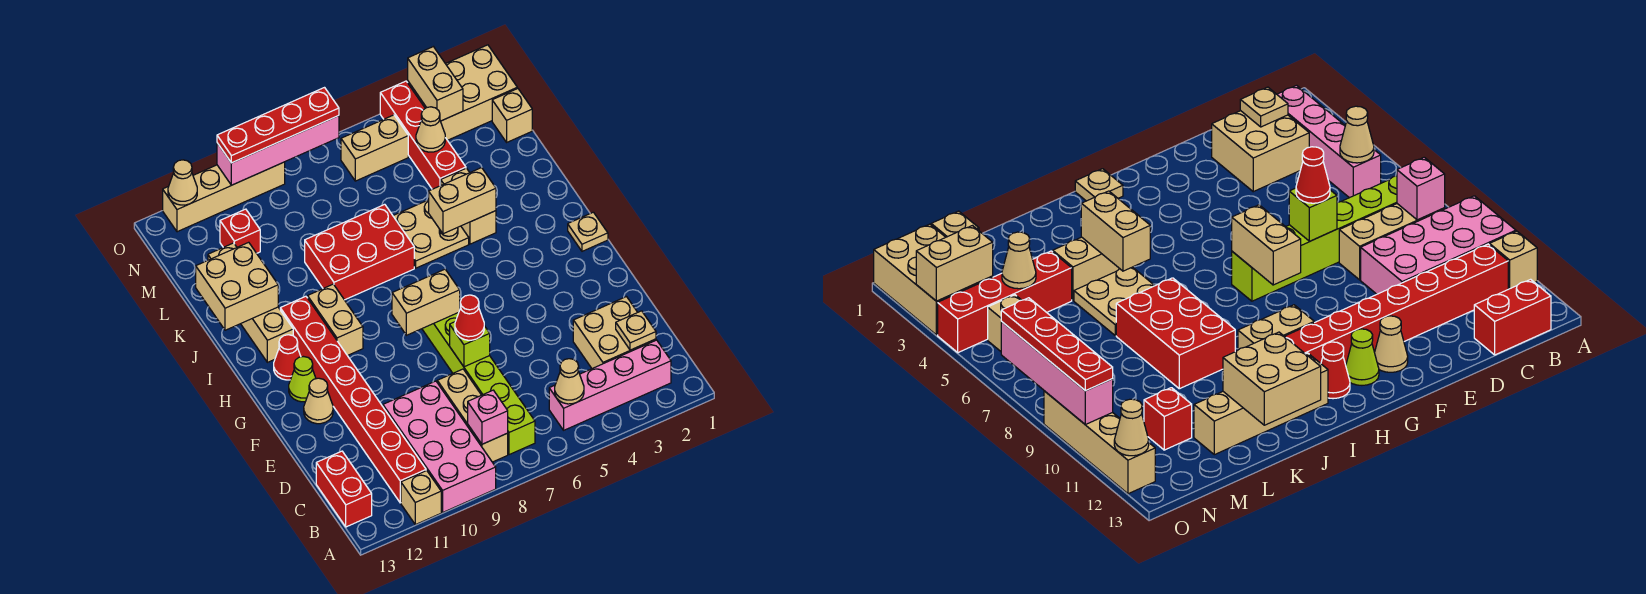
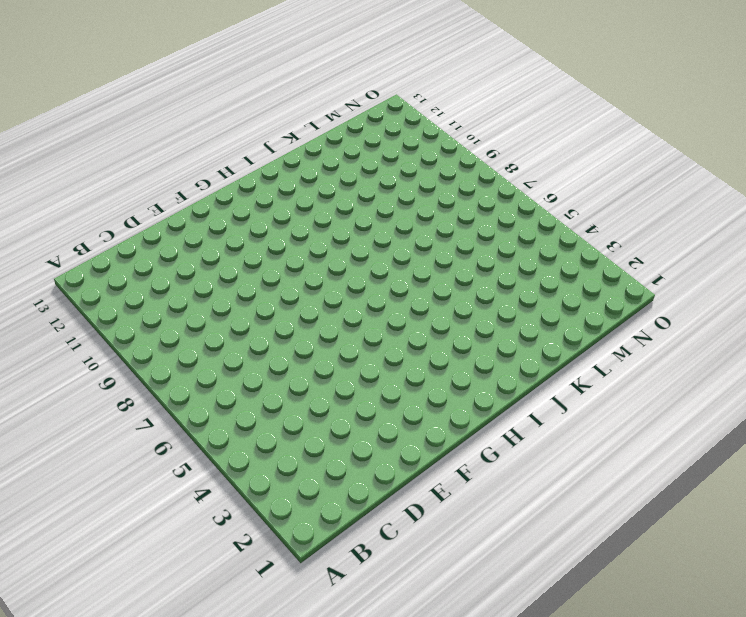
none -> pink 2x4 brick [383,381,496,512]
none -> tan 1x1 brick [401,471,441,525]
none -> pink 1x4 brick [549,340,671,430]
none -> lime 1x6 brick [422,313,535,455]

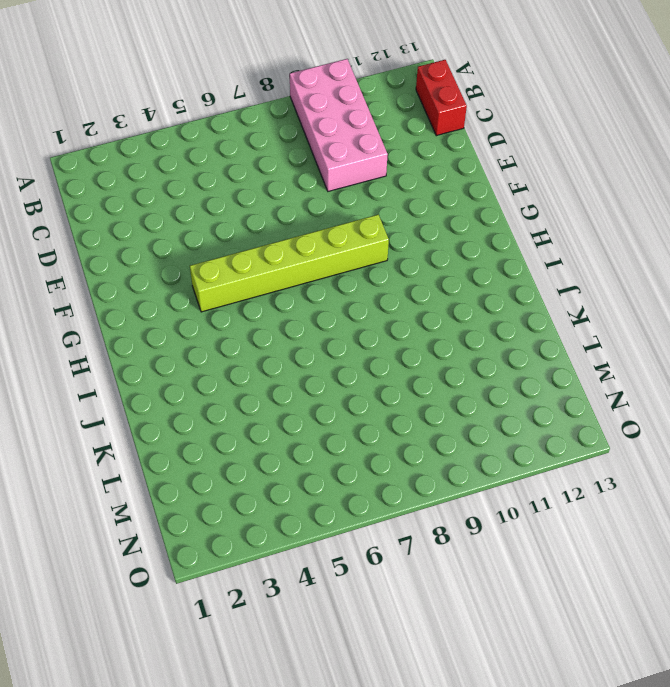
lime 1x6 brick [190,214,389,312] -> lime 1x6 brick turned to [422,313,535,455]
none -> tan 1x1 brick [401,471,441,525]
none -> pink 1x4 brick [549,340,671,430]
none -> tan 1x3 brick [437,369,508,462]
none -> red 1x8 brick [280,296,426,503]

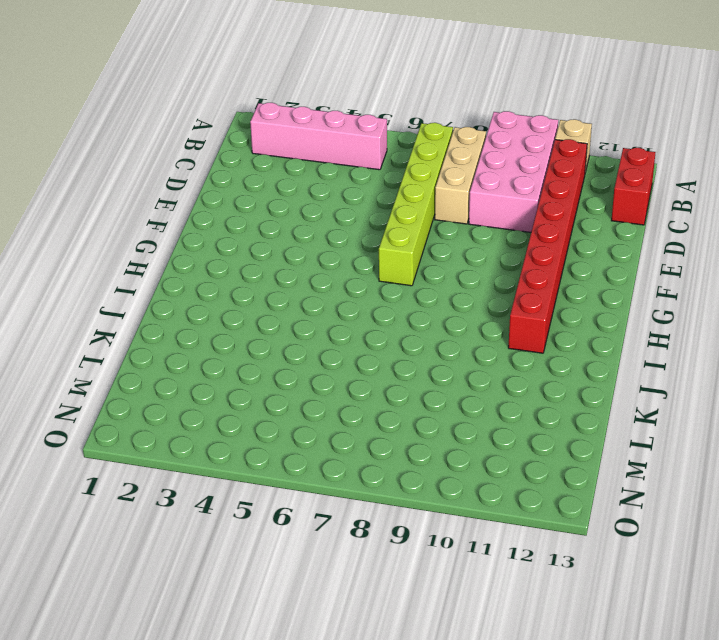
none -> tan 2x2 brick [573,297,656,369]
none -> tan 1x1 cone [304,378,333,424]
none -> lime 1x1 cone [289,357,316,402]
none -> tan 1x1 plate [568,212,608,251]

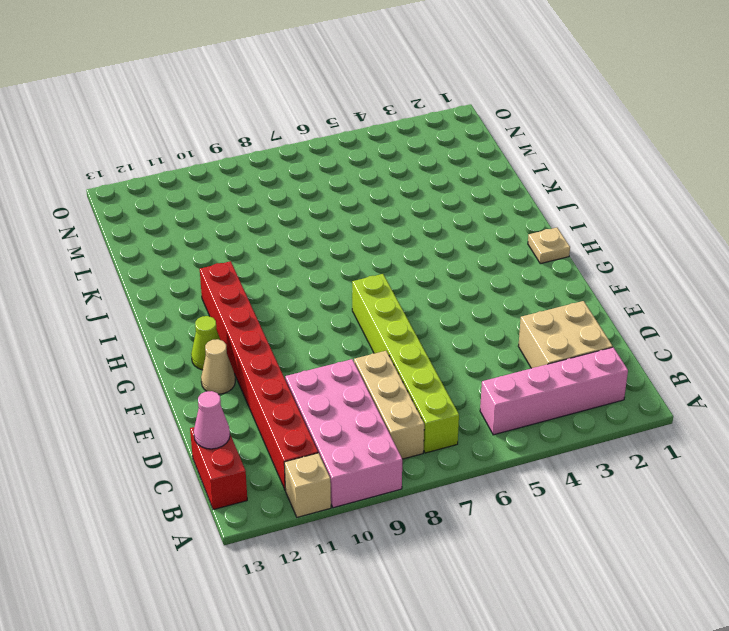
pink 1x1 cone [194,391,230,449] -> none
none -> tan 1x2 brick [308,284,363,356]
none -> red 1x1 cone [274,335,301,380]
none -> tan 1x4 brick [208,243,293,362]
none -> tan 1x2 brick [441,168,496,244]

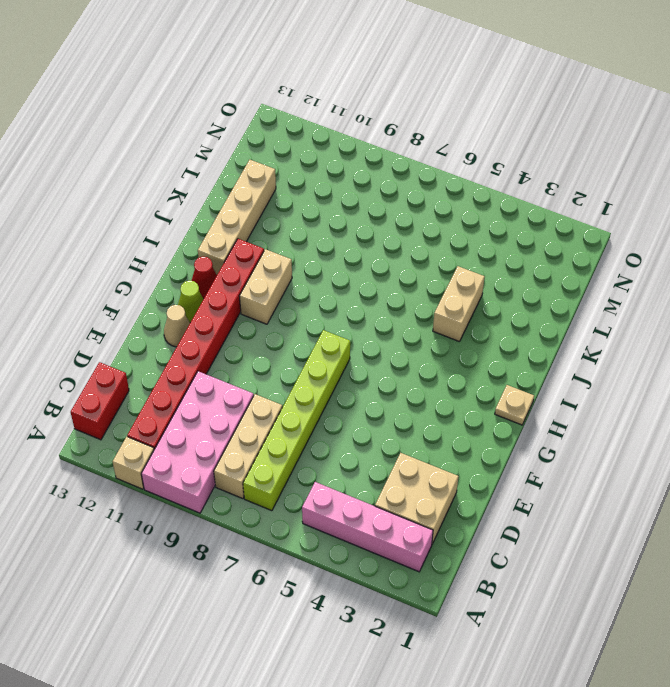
none -> tan 2x2 plate [393,200,469,268]
none -> red 2x3 brick [305,204,414,300]
none -> red 1x4 brick [380,81,466,189]
none -> tan 1x1 brick [492,88,532,142]

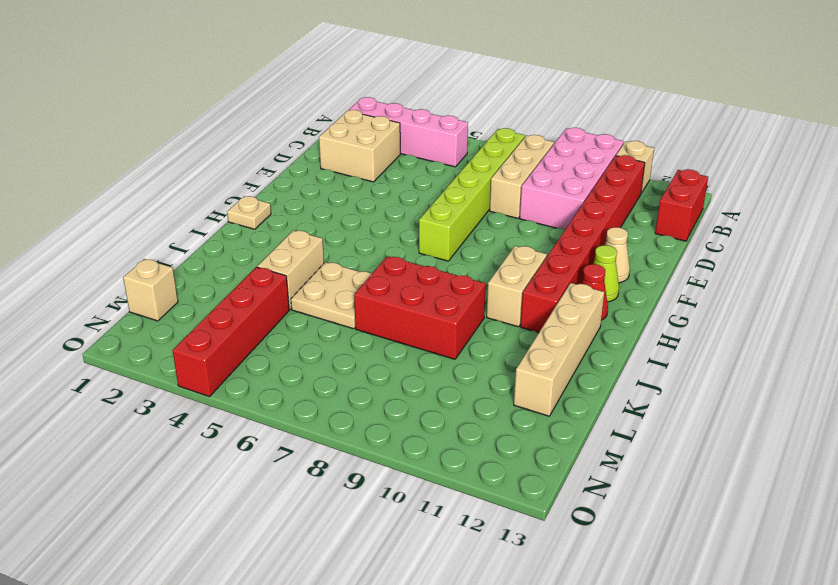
none -> red 1x1 brick [220,209,260,253]
none -> tan 2x3 brick [408,45,517,140]
none -> tan 1x2 brick [341,115,408,181]
none -> tan 1x4 brick [163,162,285,232]

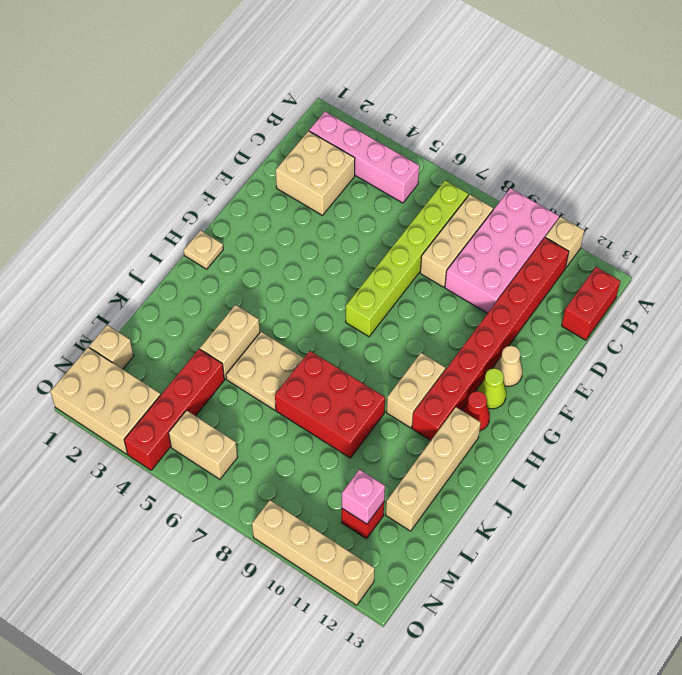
pink 1x1 brick [342,469,385,524] -> pink 1x1 brick moved to [468,390,508,444]
none -> tan 1x1 cone [555,359,584,404]
none -> tan 1x1 plate [616,311,656,350]
none -> lime 1x1 brick [450,322,490,367]
none -> tan 1x2 brick [392,269,460,335]

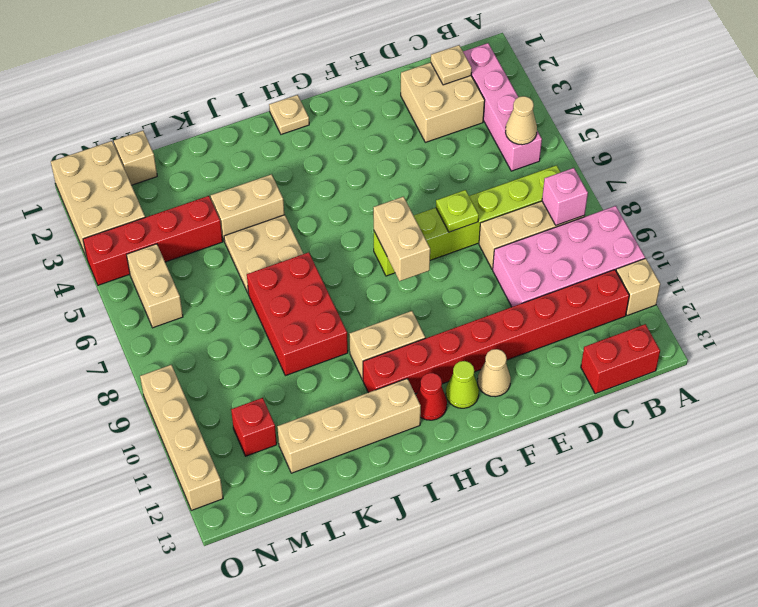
lime 1x1 plate [436,190,479,232] -> lime 1x1 brick [450,322,490,367]
none -> tan 1x2 brick [429,168,496,234]
none -> tan 2x2 brick [196,242,278,330]
none -> tan 1x1 cone [416,107,445,152]
none -> tan 1x2 brick [408,47,463,121]

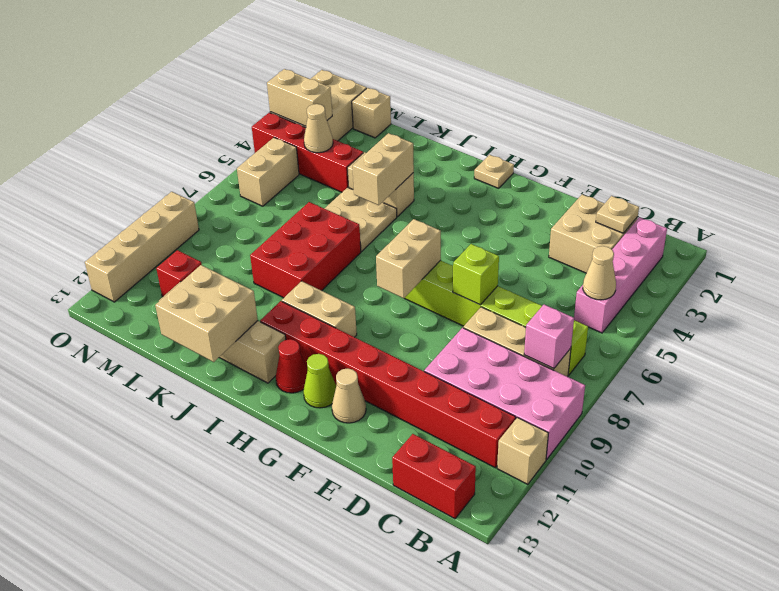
none -> pink 1x4 brick [217,116,339,185]
none -> tan 1x1 cone [168,160,197,205]
none -> red 1x1 cone [455,295,484,340]
none -> red 1x4 plate [217,88,339,163]

